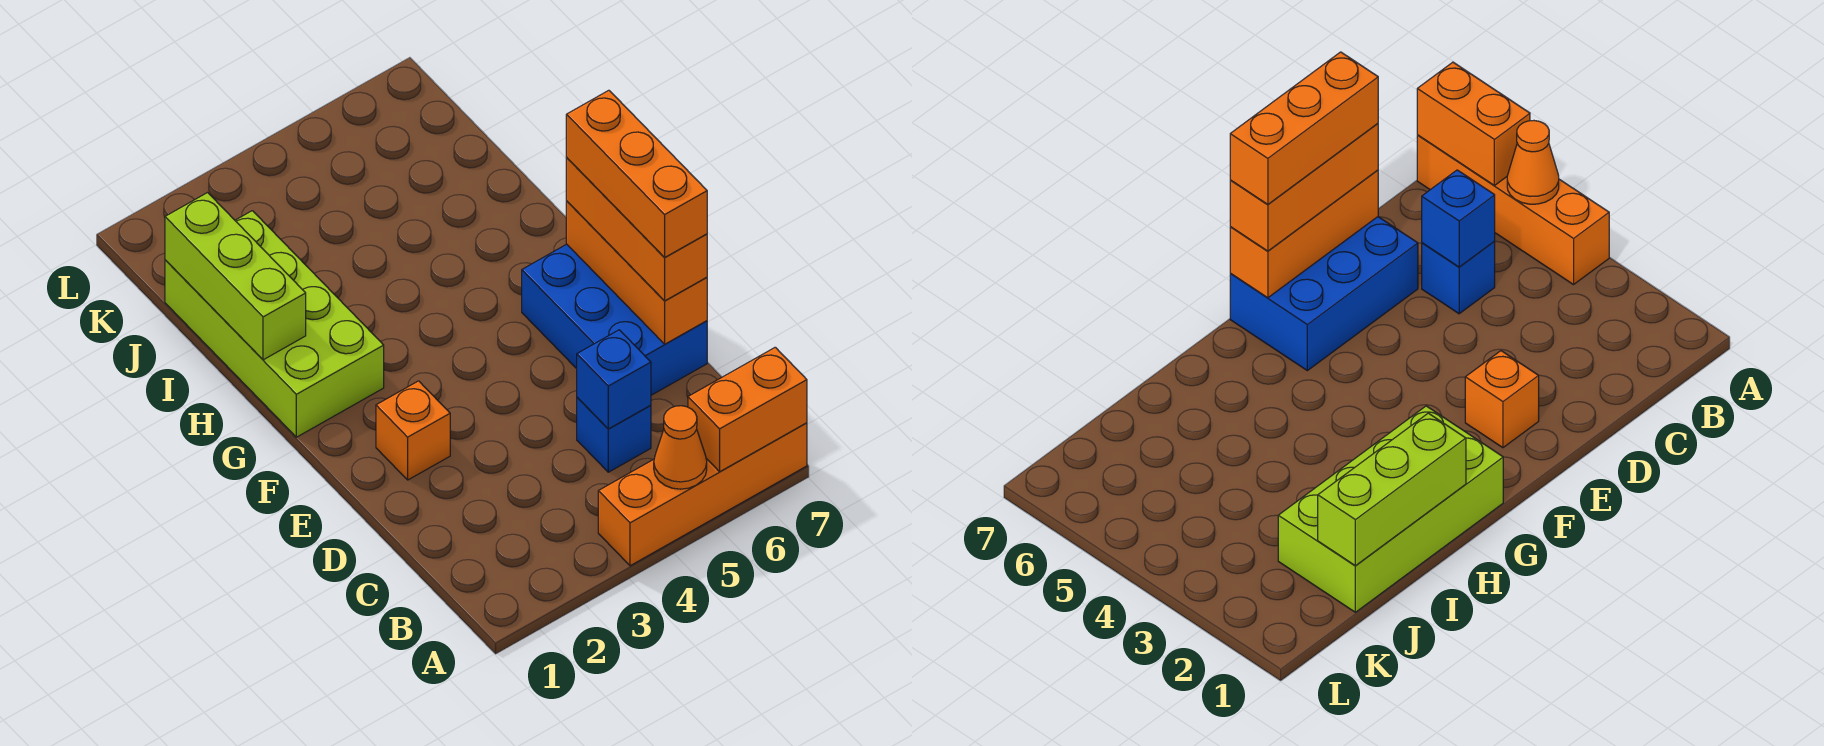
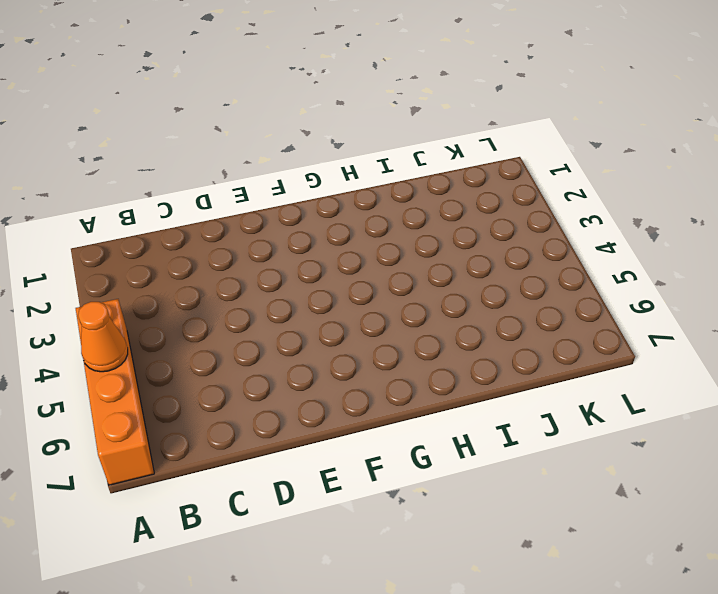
none -> blue 1x1 brick [577,398,651,472]
none -> blue 2x3 brick [522,244,707,395]
none -> orange 1x1 brick [376,381,450,480]

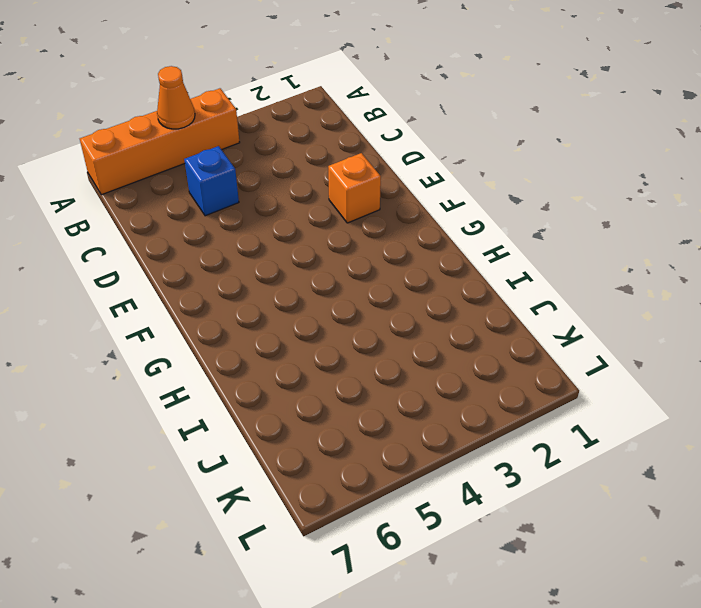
none -> blue 2x3 brick [522,244,707,395]
none -> lime 2x4 brick [165,211,384,437]
none -> orange 1x2 brick [688,347,807,472]

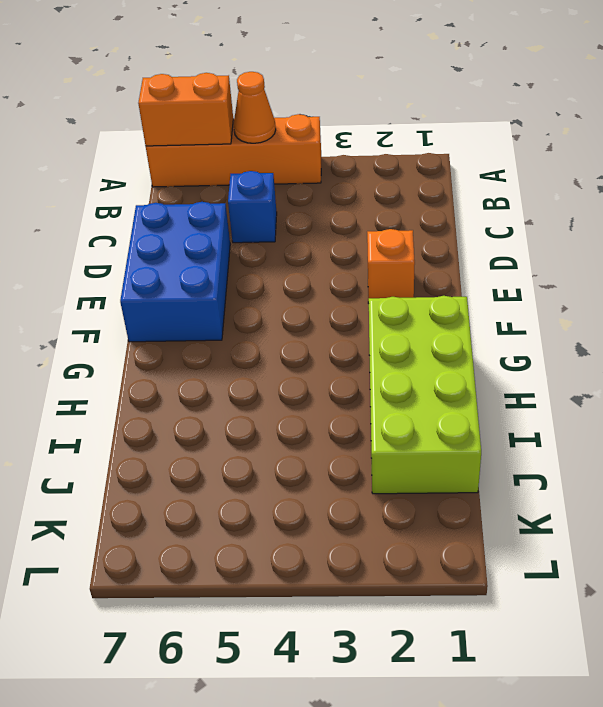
none -> blue 1x1 brick [577,330,651,429]
none -> orange 1x3 brick [566,201,707,344]
none -> lime 1x3 brick [165,193,306,360]

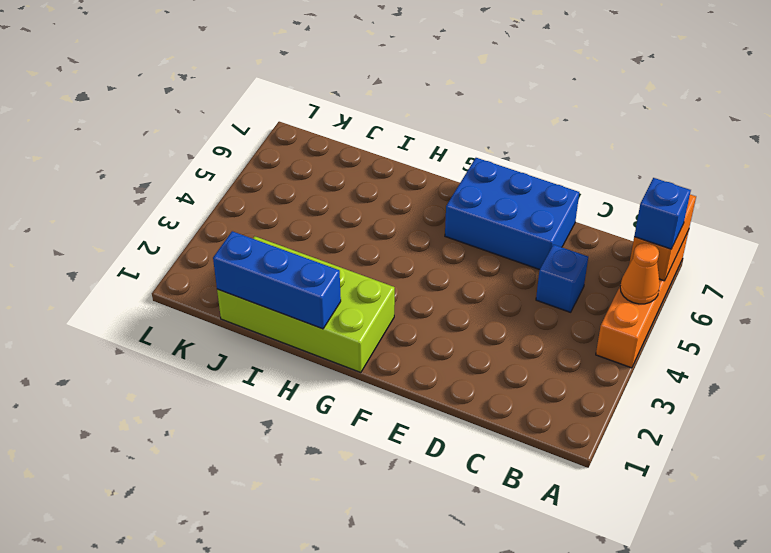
blue 1x1 brick [634,178,691,249] -> blue 1x1 brick moved to [577,330,651,429]
blue 1x3 brick [213,231,341,329] -> lime 1x3 brick [165,193,306,360]
none -> orange 1x1 brick [376,381,450,480]
none -> orange 1x3 brick [566,201,707,344]
none -> orange 1x3 brick [566,158,707,301]

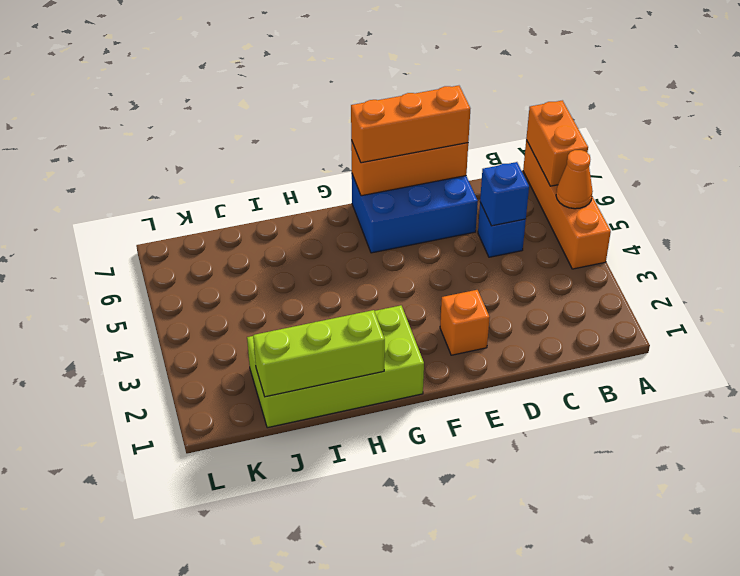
none -> orange 1x3 brick [566,90,707,258]

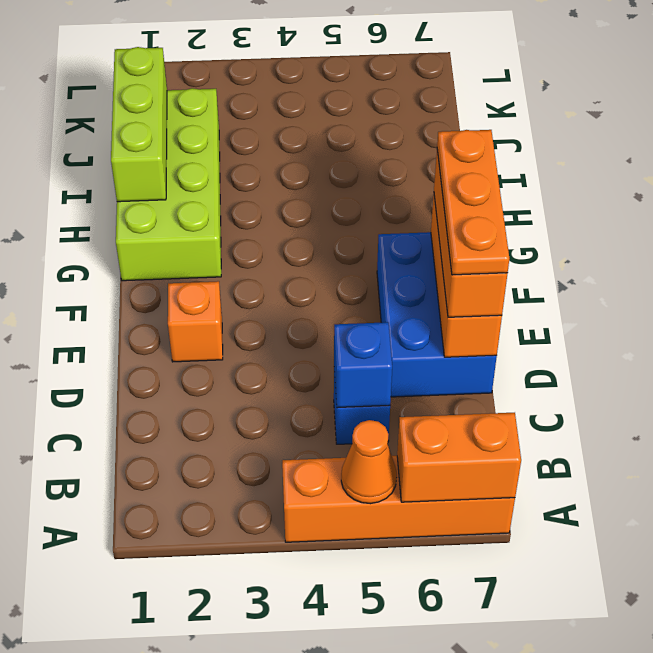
orange 1x3 plate [437,130,509,275] -> orange 1x3 brick [566,90,707,258]

